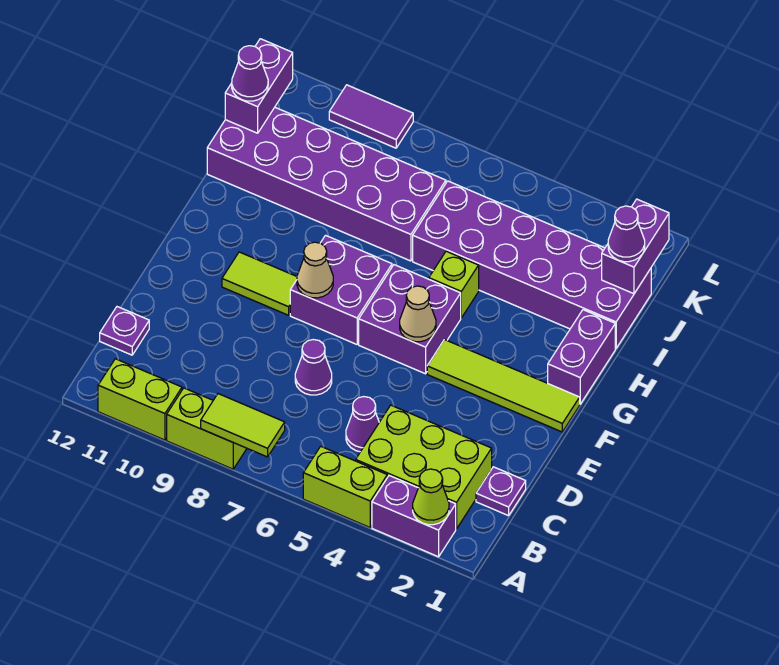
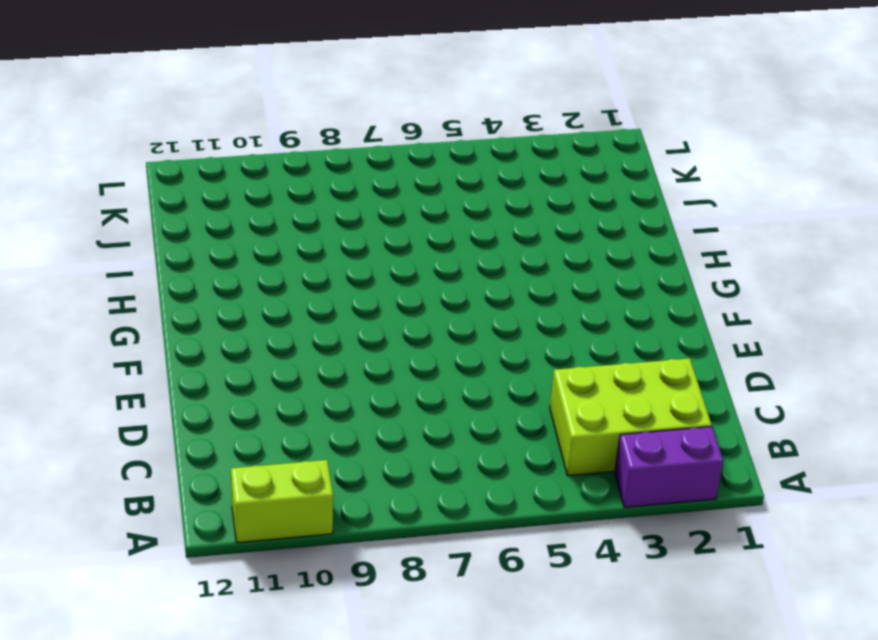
none -> lime 1x2 brick [303,446,387,527]
none -> lime 1x2 brick [167,388,247,469]
none -> purple 1x1 plate [476,467,526,516]

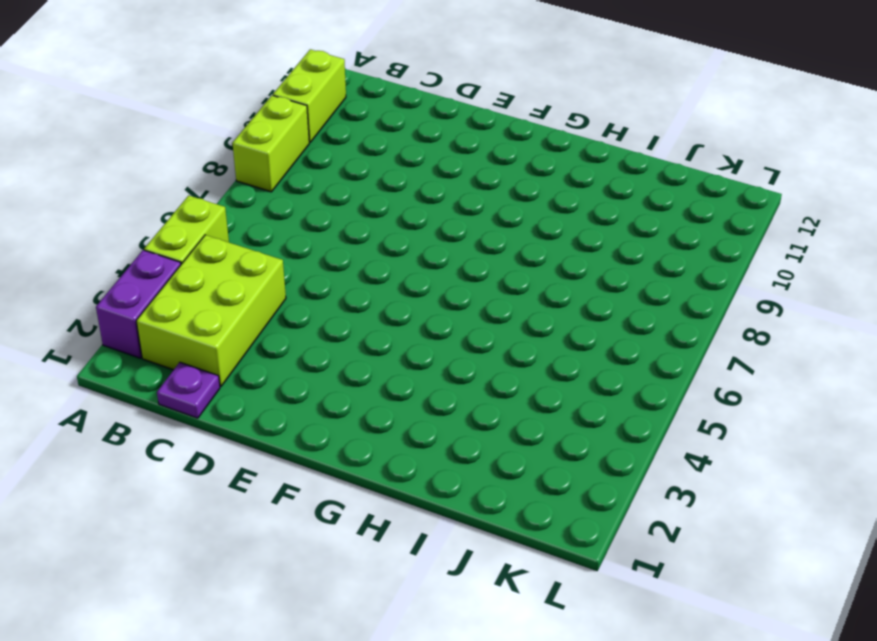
none -> purple 1x1 cone [346,397,379,452]
none -> purple 1x1 plate [100,307,149,355]
none -> purple 1x1 cone [295,340,332,395]

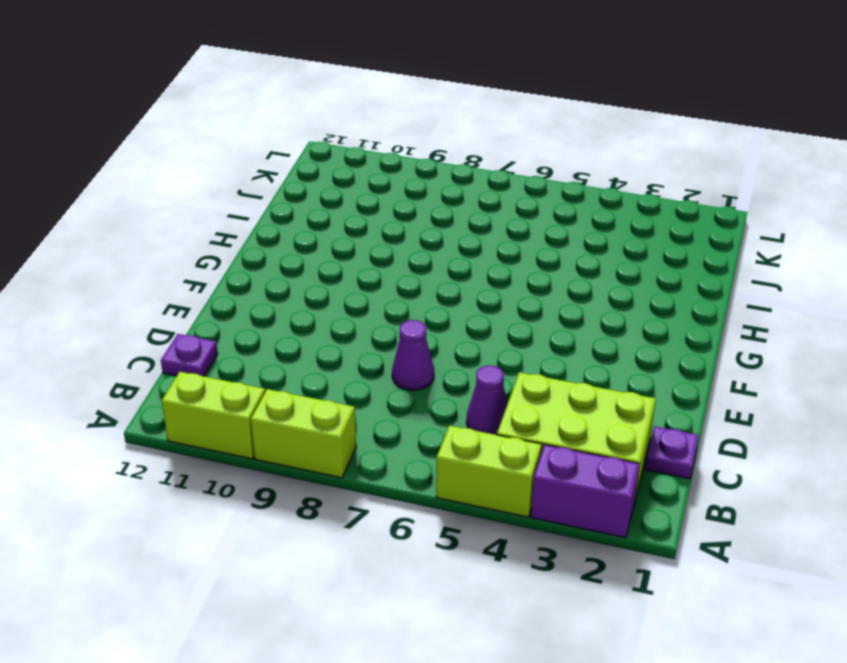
none -> lime 1x4 tile [427,340,580,432]
none -> purple 2x2 brick [359,265,461,374]
none -> purple 2x2 brick [290,235,392,344]

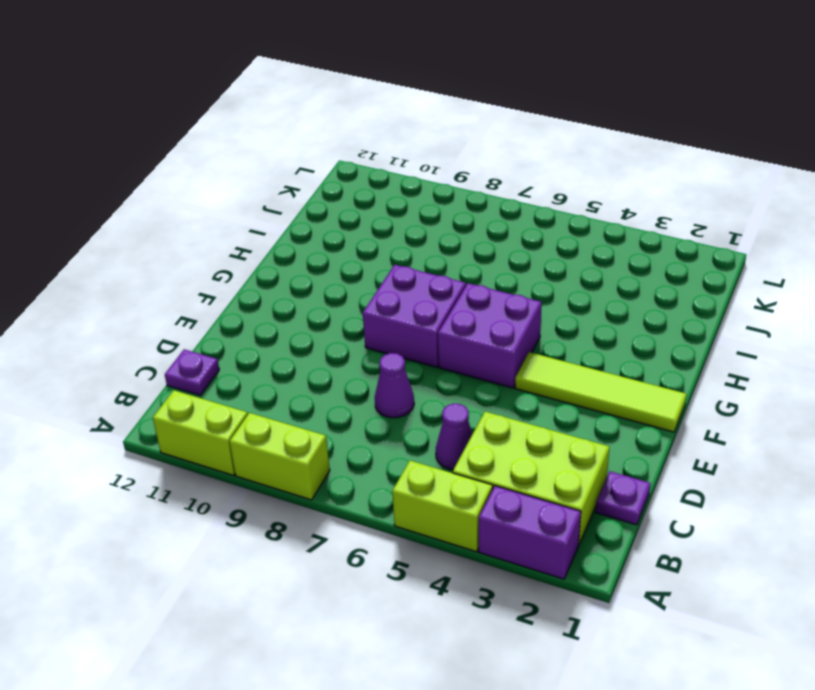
none -> lime 1x2 tile [222,252,297,315]
none -> purple 1x2 brick [548,310,615,404]
none -> lime 1x1 brick [429,251,479,318]

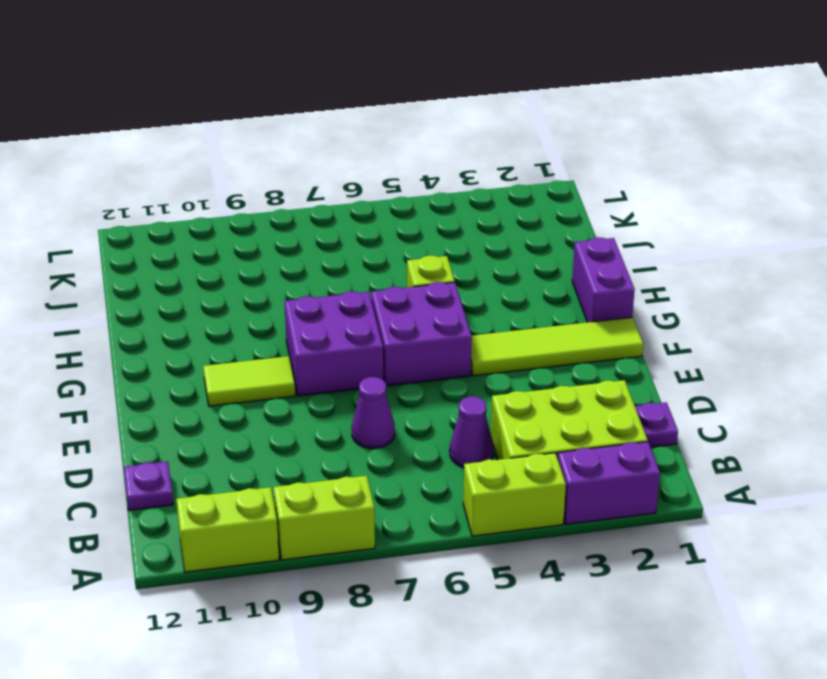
none -> purple 2x6 brick [413,181,651,348]
none -> purple 2x6 brick [207,107,446,261]
none -> purple 1x2 tile [329,85,413,148]

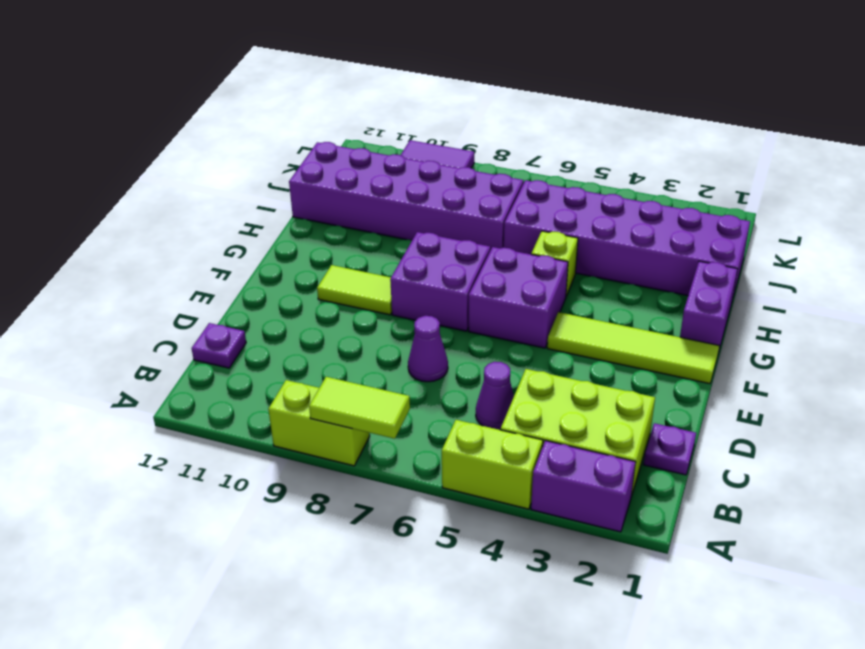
none -> lime 1x2 brick [98,359,182,440]
none -> lime 1x1 cone [413,469,449,525]
none -> tan 1x1 cone [400,286,436,342]

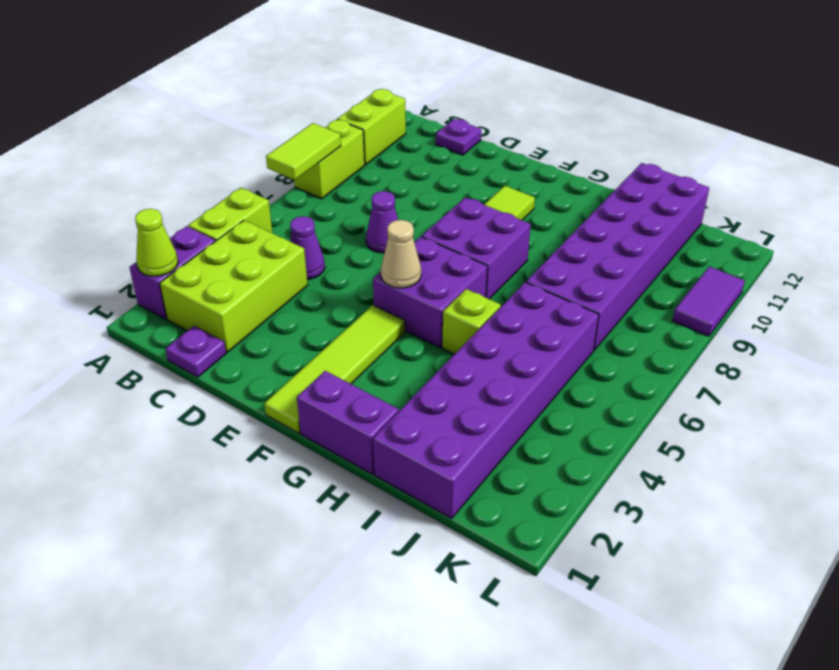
none -> tan 1x1 cone [297,242,333,298]
none -> purple 1x2 brick [602,199,669,294]
none -> purple 1x2 brick [225,39,293,133]

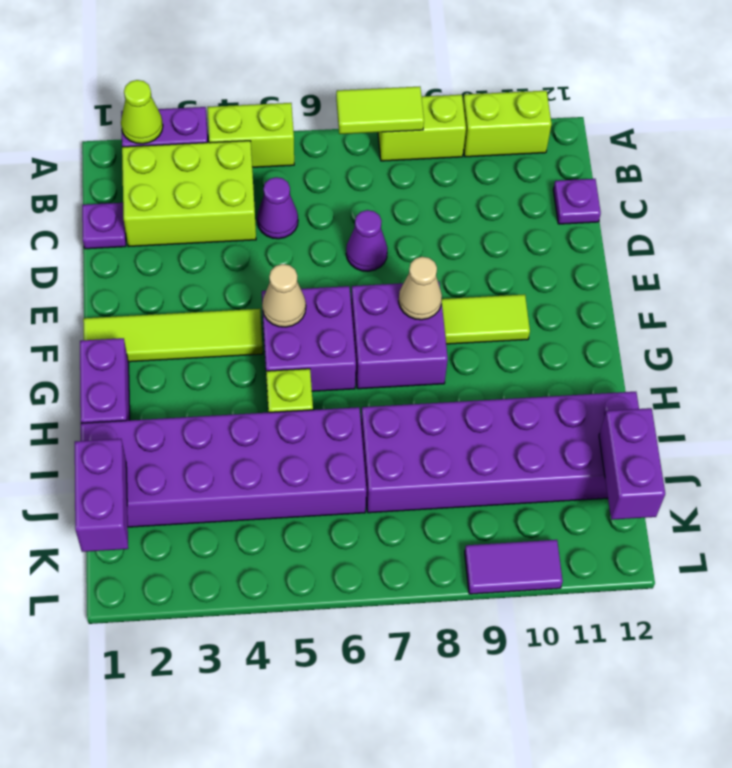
none -> purple 1x1 cone [608,206,645,262]
none -> purple 1x1 cone [232,46,268,101]

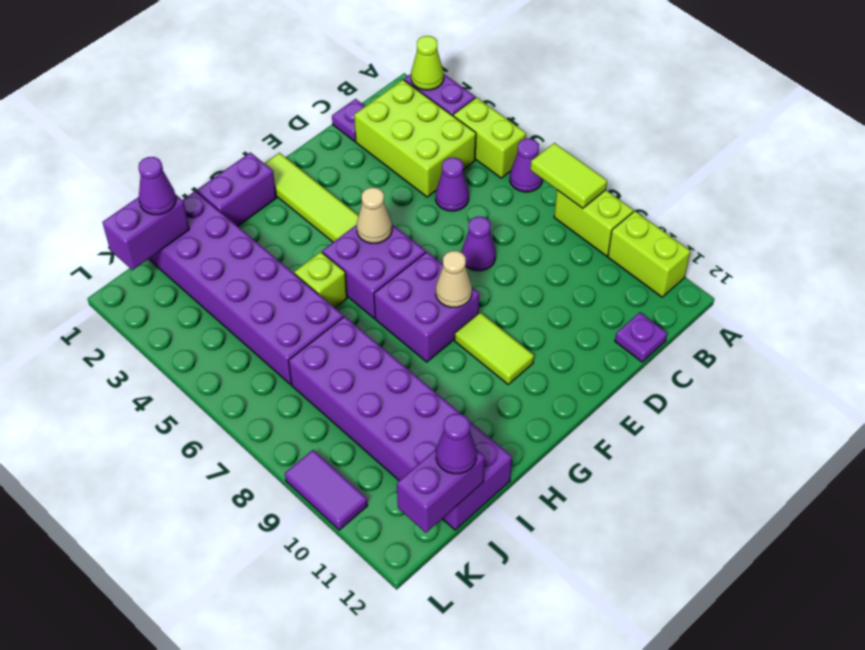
purple 1x1 cone [510,139,543,192] -> none

